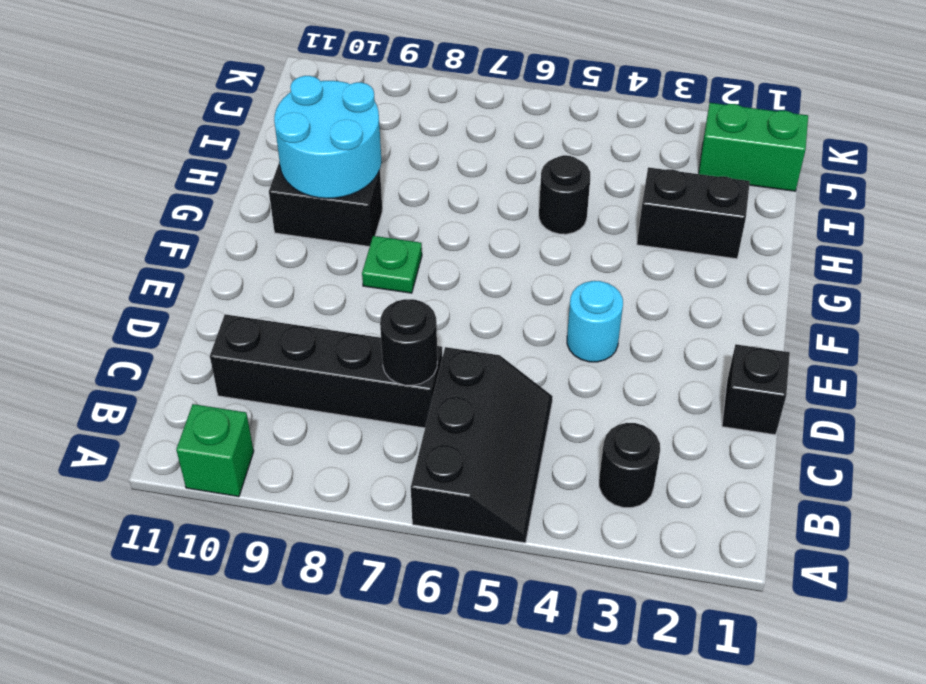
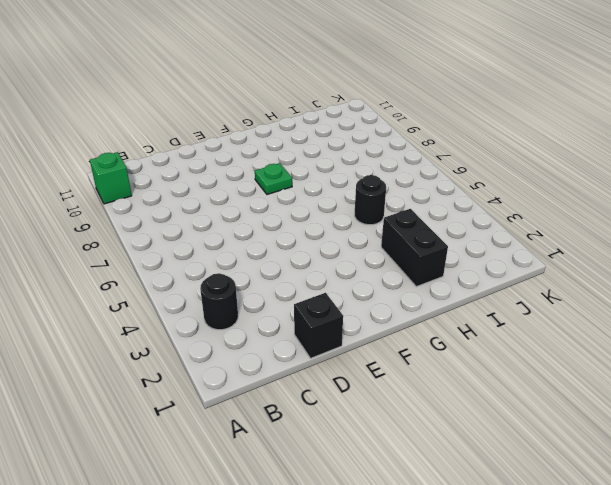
none -> black 2x3 slope [411,347,553,543]
none -> black 1x4 brick [210,314,442,428]
none -> cyan 1x1 round brick [567,281,623,362]

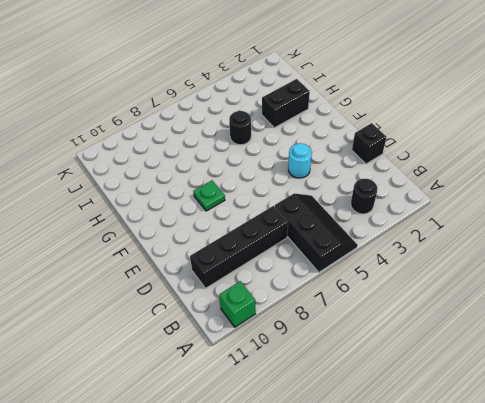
none -> black 1x2 brick [269,162,382,247]
none -> green 1x2 brick [699,103,808,191]
none -> black 1x1 round brick [380,299,437,385]

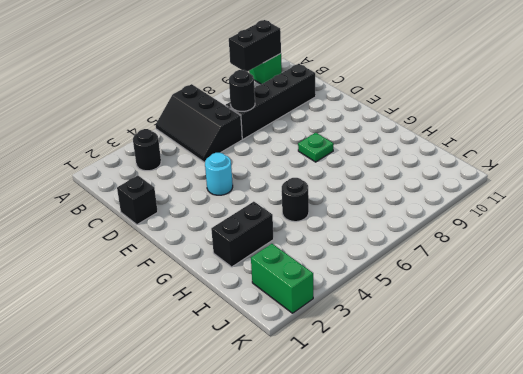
black 1x2 brick [229,20,281,72] -> black 1x2 brick moved to [269,162,382,247]
green 1x2 brick [251,244,313,313] -> green 1x2 brick turned to [699,103,808,191]
none -> cyan 2x2 round brick [274,76,381,198]

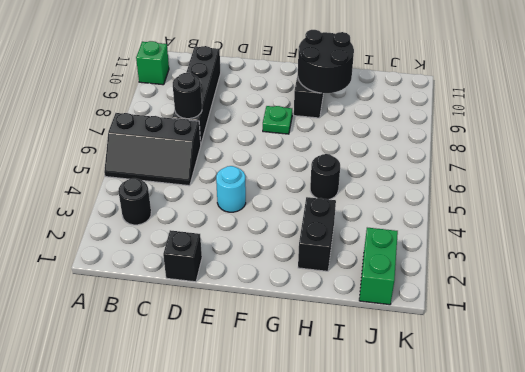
black 2x2 round brick [298,30,354,93] -> cyan 2x2 round brick [274,76,381,198]

